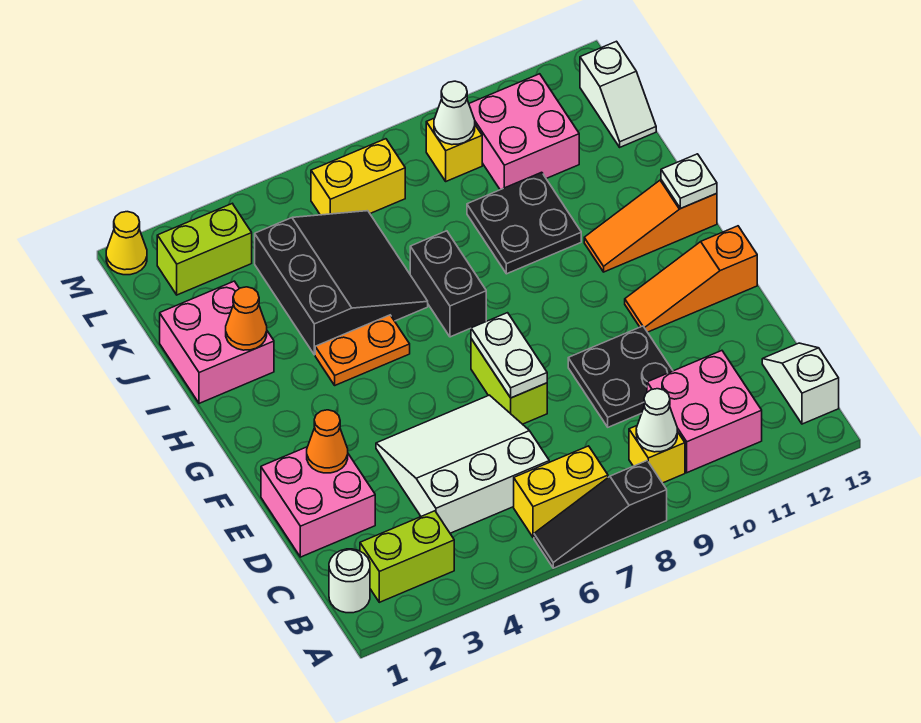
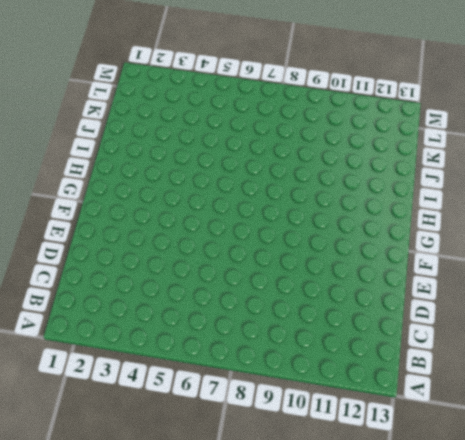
none -> black 1x3 slope [534,461,667,568]
none -> white 1x1 round brick [329,549,370,613]
none -> lime 1x2 brick [360,511,454,602]
none -> yellow 1x2 brick [514,446,608,538]

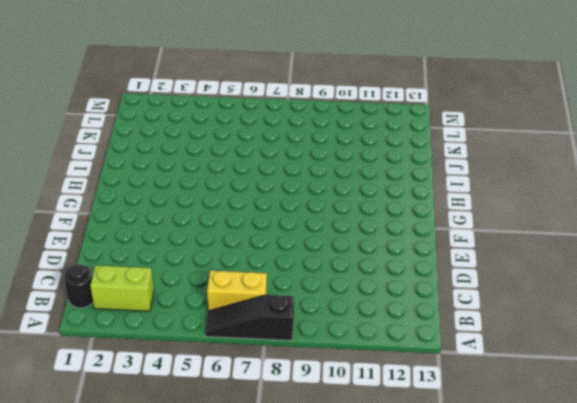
black 1x1 round brick [64,264,93,308] -> white 1x1 round brick [329,549,370,613]
none -> yellow 1x1 brick [629,426,685,483]
none -> pink 2x2 brick [647,351,762,473]
none -> white 1x2 slope [762,343,839,424]
none -> white 3x3 slope [376,395,549,533]

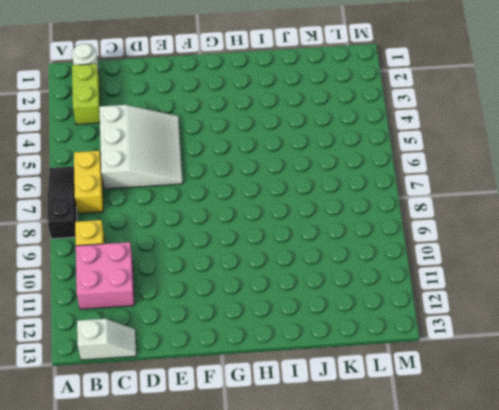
none -> pink 2x2 brick [261,447,375,557]
none -> black 2x2 plate [568,326,673,427]
none -> lime 1x2 brick [471,339,547,424]
none -> orange 1x3 slope [625,226,757,332]

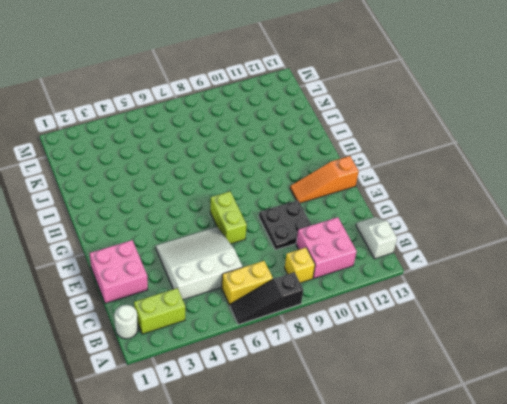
none -> orange 1x2 plate [315,315,410,385]
none -> black 1x2 brick [410,231,486,337]
none -> orange 1x3 slope [584,180,717,272]
none -> pink 2x2 brick [160,281,274,403]

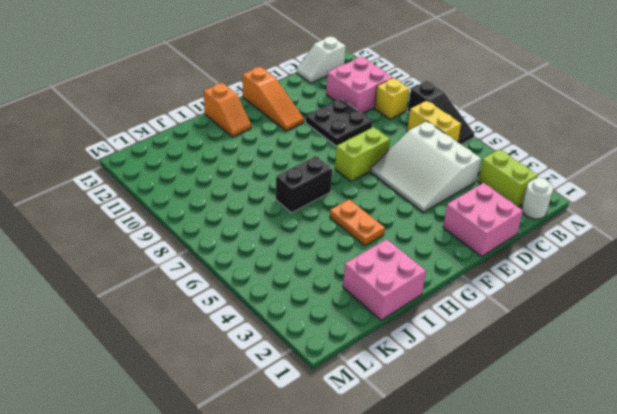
orange 1x2 slope [204,83,251,137] -> orange 1x3 slope [584,180,717,272]
none -> black 3x3 slope [255,211,428,355]
none -> black 2x2 plate [467,172,581,274]
none -> pink 2x2 brick [469,74,579,190]
none -> white 1x2 slope [580,41,656,147]

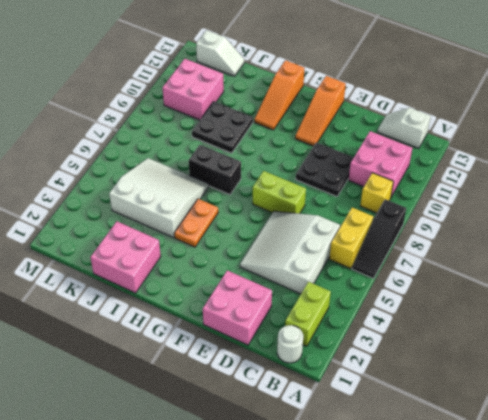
white 3x3 slope [109,158,209,238] -> black 3x3 slope [255,211,428,355]
none -> lime 1x2 brick [157,204,252,295]
none -> yellow 1x2 brick [311,139,405,215]
none -> yellow 1x1 brick [426,118,482,181]
none -> yellow 1x1 cone [106,212,147,275]

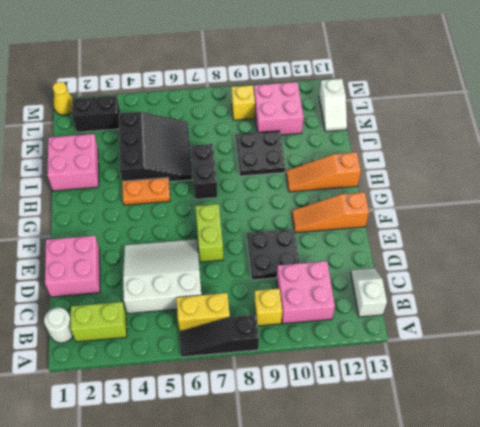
black 1x2 brick [72,95,120,132] -> lime 1x2 brick [157,204,252,295]
none -> yellow 1x2 brick [311,139,405,215]
none -> white 1x1 cone [636,389,677,452]
none -> orange 1x1 cone [307,410,348,473]
none -> white 1x2 plate [471,313,547,398]

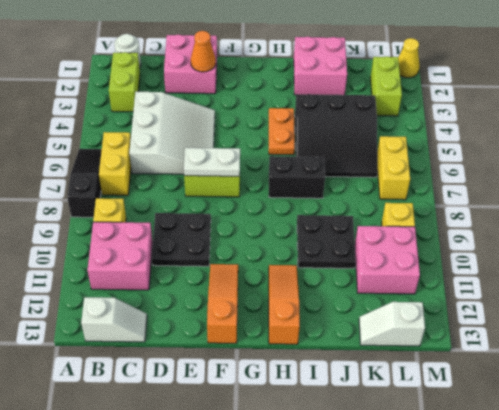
none -> white 1x1 cone [636,389,677,452]
none -> white 1x1 plate [661,154,717,208]
none -> orange 1x1 cone [226,287,267,350]
none -> white 1x1 cone [434,81,475,145]

